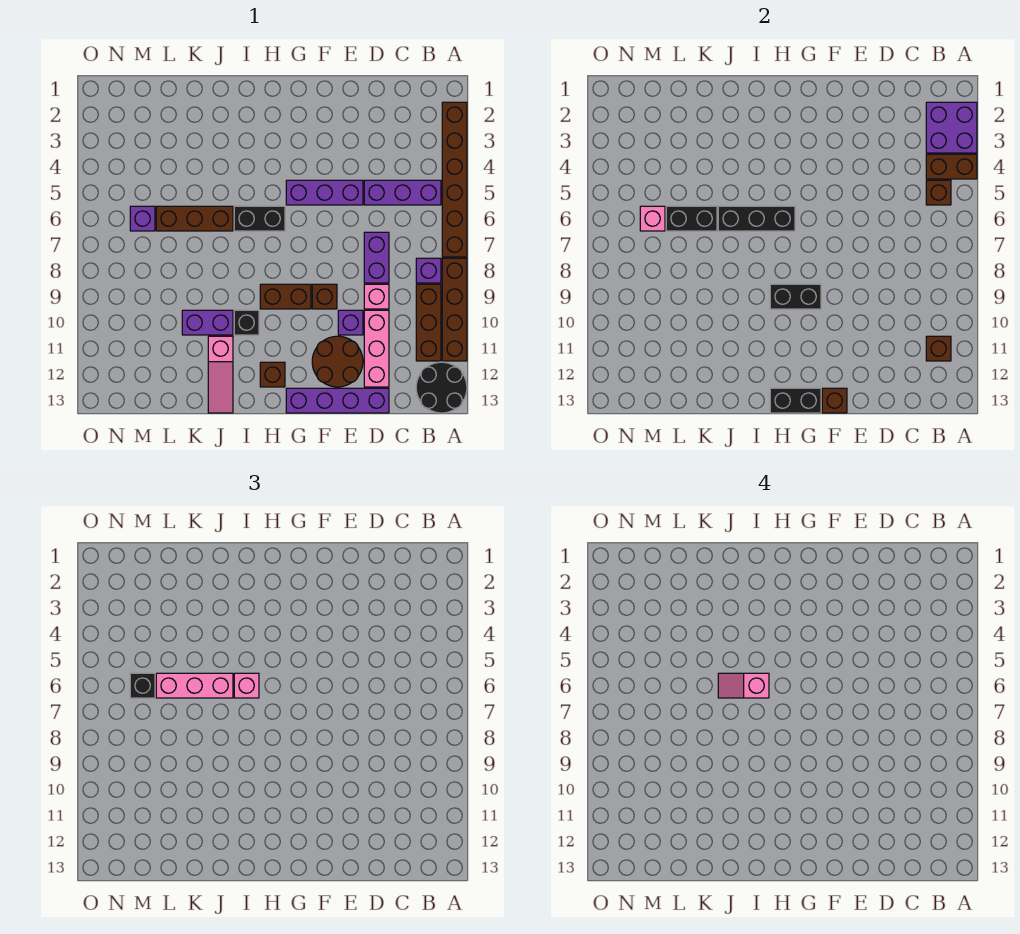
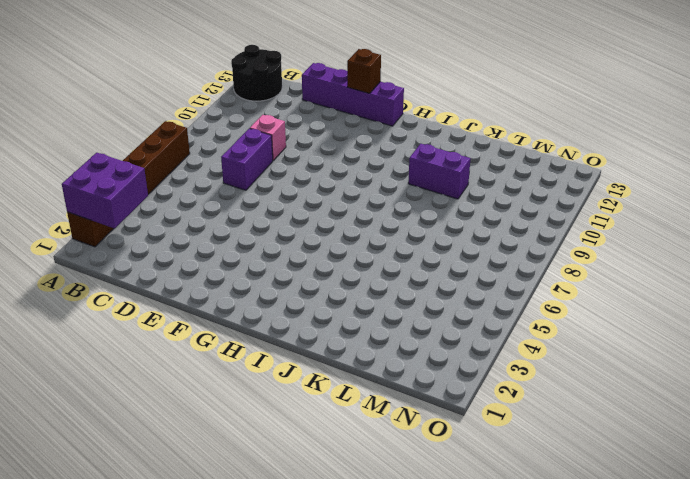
none -> brown 1x4 brick [442,258,467,361]
none -> purple 1x3 brick [364,180,441,205]
none -> purple 1x1 brick [416,258,441,283]
none -> brown 1x3 brick [416,284,441,361]

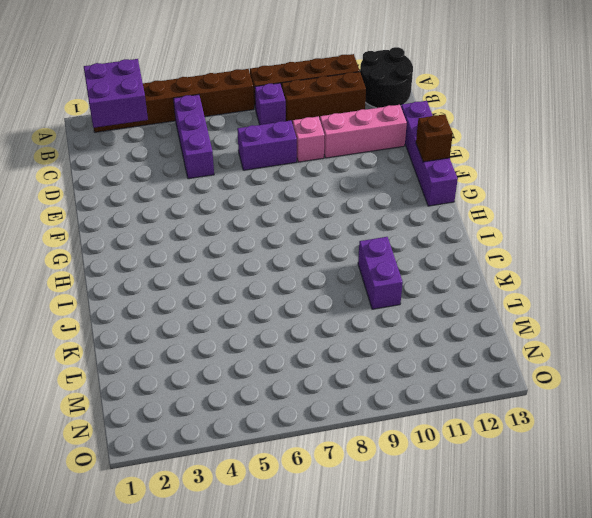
none -> purple 1x3 brick [286,180,363,205]
none -> purple 1x1 brick [338,310,363,335]
none -> brown 2x2 round brick [312,336,363,387]
none -> brown 1x1 brick [312,284,337,309]

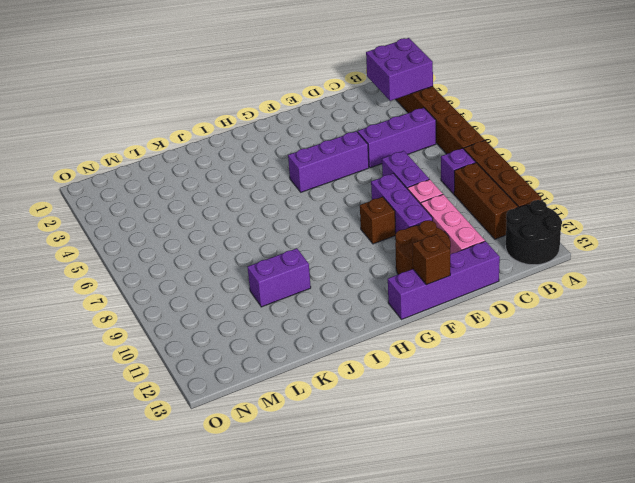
purple 1x3 brick [371,173,433,232] -> purple 1x1 brick [338,310,363,335]
none -> brown 1x2 brick [260,284,311,309]
none -> black 1x2 brick [234,206,285,231]
none -> brown 1x1 brick [260,362,285,387]
none -> black 1x1 brick [234,310,259,335]

